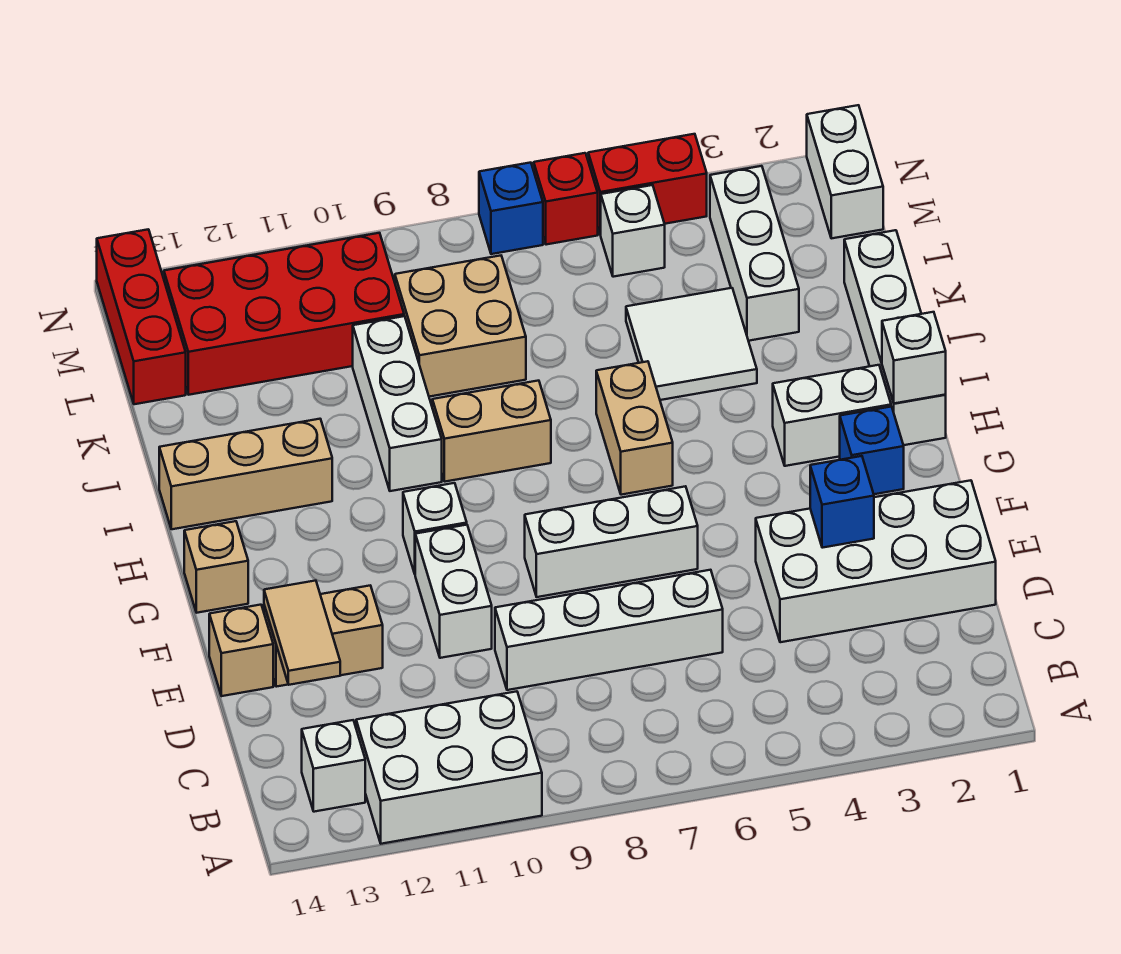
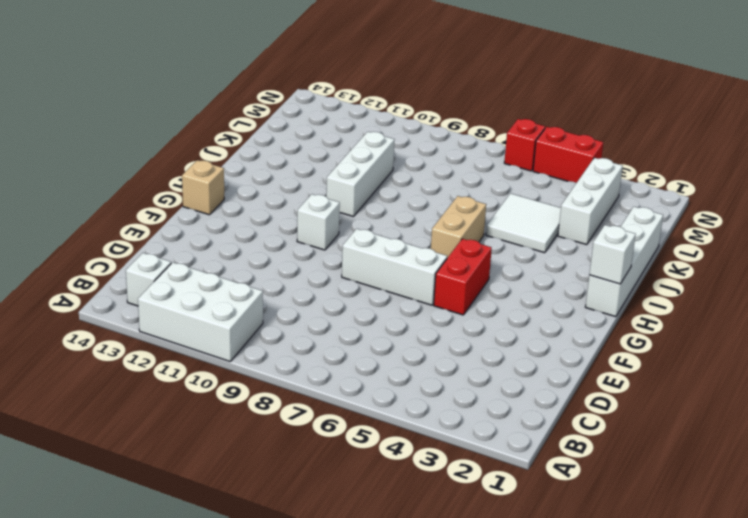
red 1x2 brick [434,239,492,315] -> none
none -> white 2x4 brick [756,480,996,642]
none -> white 1x4 brick [495,570,723,690]
none -> white 1x2 brick [415,525,492,658]
none -> tan 1x2 brick [264,586,383,687]

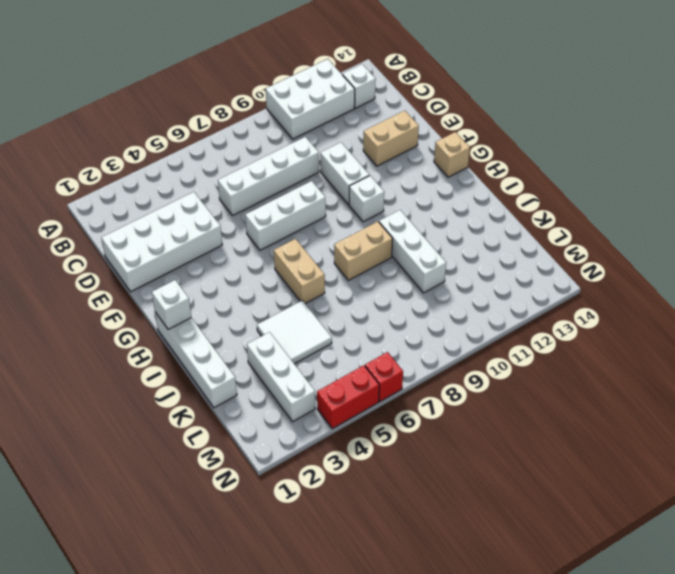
none -> tan 1x1 brick [209,605,273,696]
none -> blue 1x1 brick [840,407,904,494]
none -> white 1x2 brick [773,365,891,466]
none -> tan 1x3 brick [159,419,332,529]

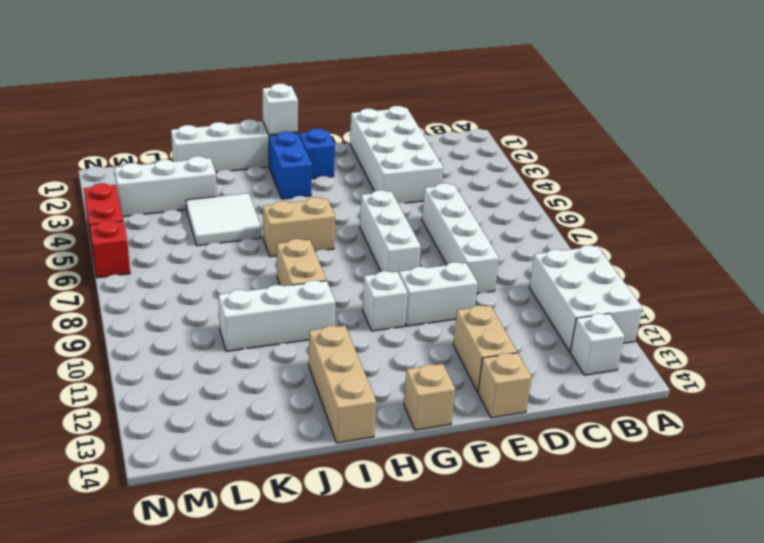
blue 1x2 brick [269,131,312,199] -> white 1x2 brick [773,365,891,466]
none -> tan 2x2 brick [395,256,526,397]
none -> red 2x4 brick [164,233,404,395]
none -> red 1x3 brick [97,229,186,404]
none -> white 1x2 brick [807,105,883,238]

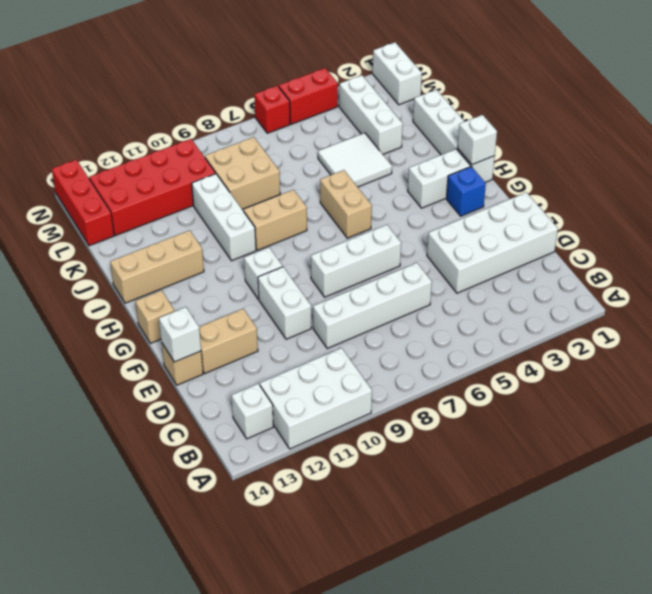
white 1x1 brick [159,307,201,362] -> white 1x1 brick moved to [601,185,665,277]
none -> blue 1x1 brick [479,163,543,254]
none -> tan 1x2 tile [264,581,340,685]
none -> blue 1x1 brick [810,456,874,548]

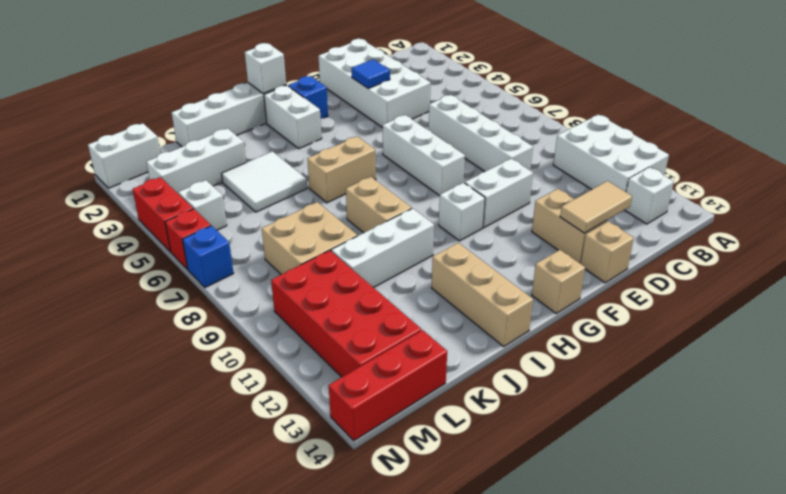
blue 1x1 tile [351,59,390,89] -> blue 1x1 brick [810,456,874,548]

